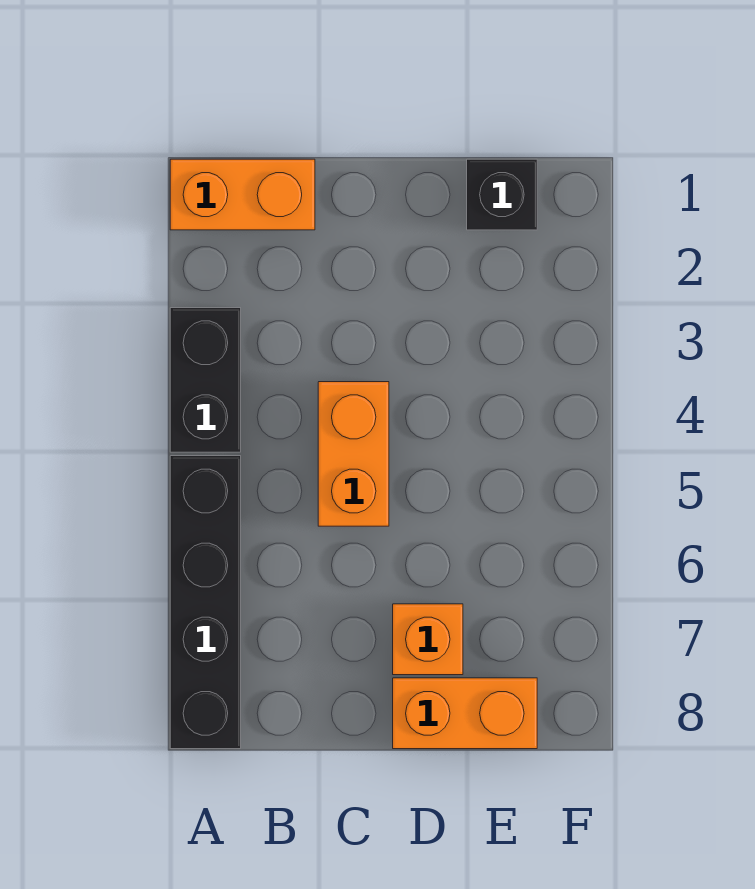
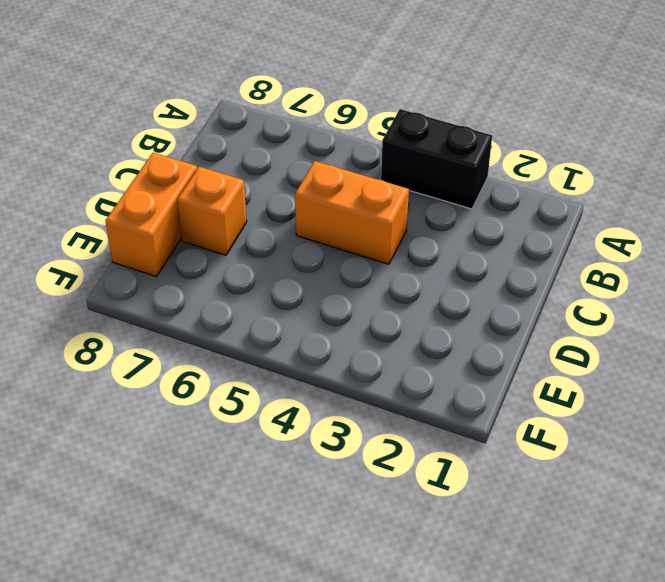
none -> orange 1x2 brick [170,159,315,230]
none -> black 1x4 brick [170,456,241,749]

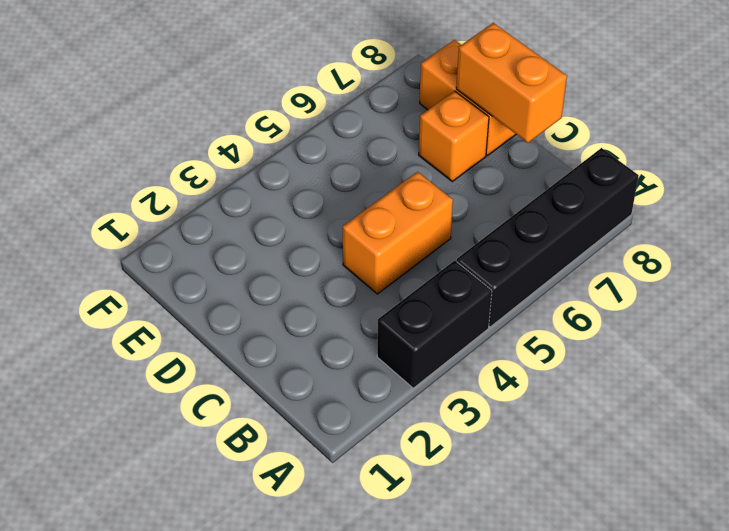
orange 1x2 brick [456,23,567,143] -> orange 1x2 brick moved to [170,159,315,230]
none -> black 1x1 brick [467,159,537,230]

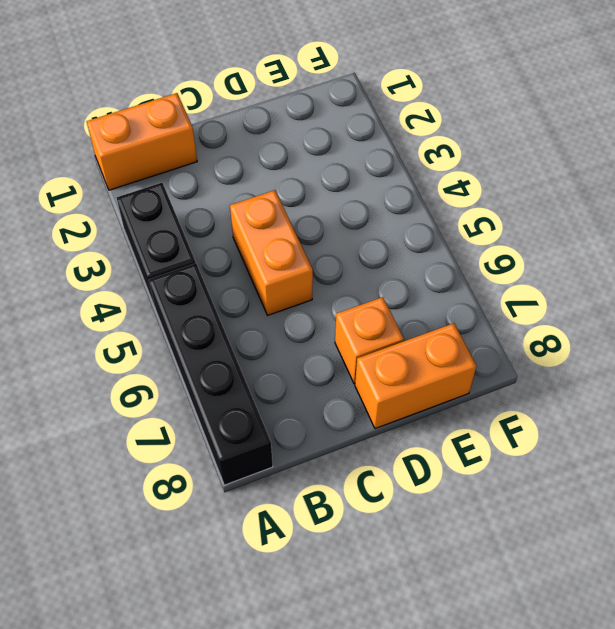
none -> black 1x1 brick [467,159,537,230]

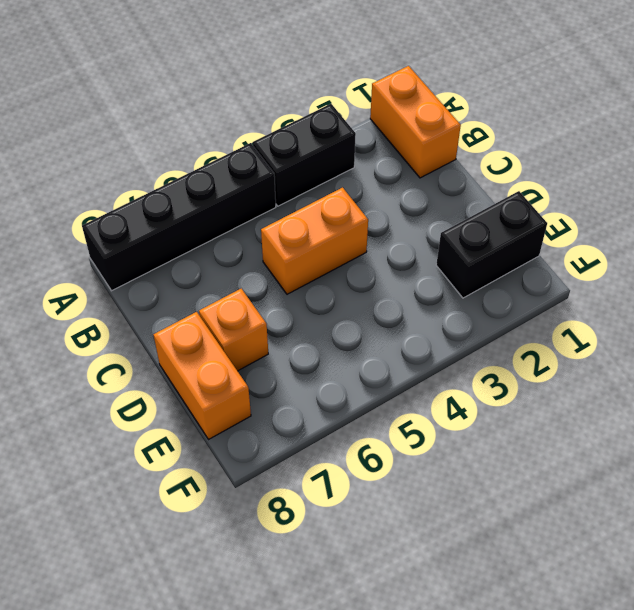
black 1x2 brick [436,191,547,298] -> black 1x1 brick [467,159,537,230]

